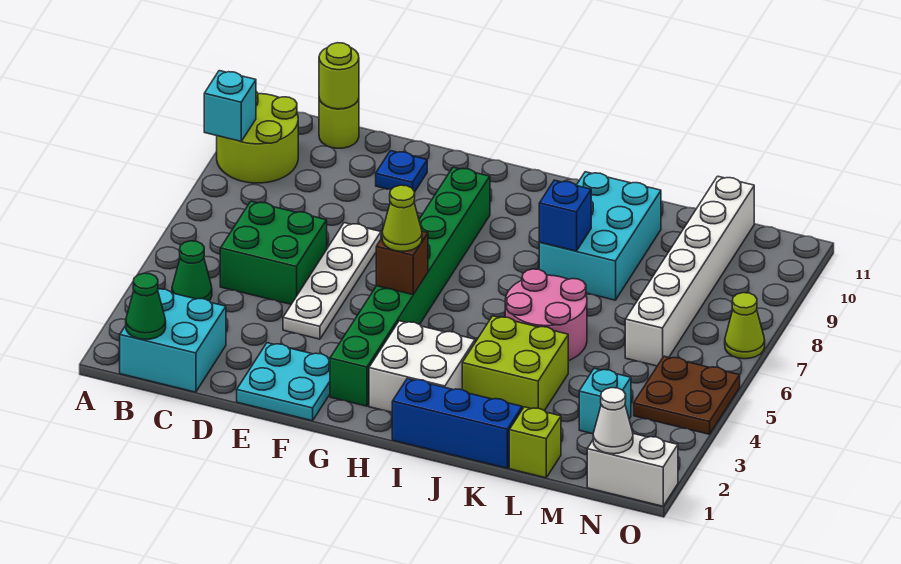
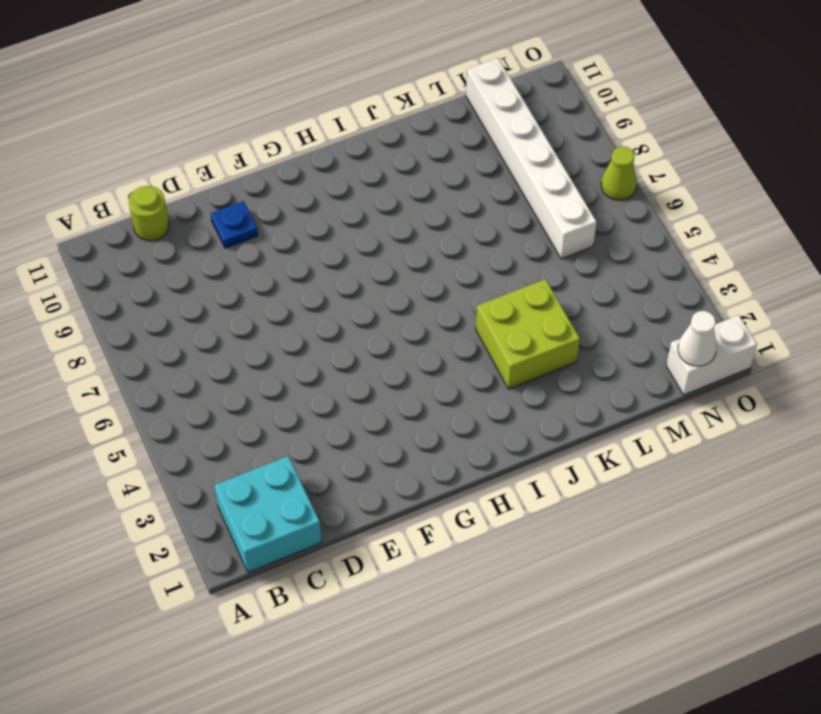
none -> lime 2x2 round brick [217,92,298,183]
none -> green 1x1 cone [172,241,212,301]
none -> green 2x2 brick [220,201,327,304]

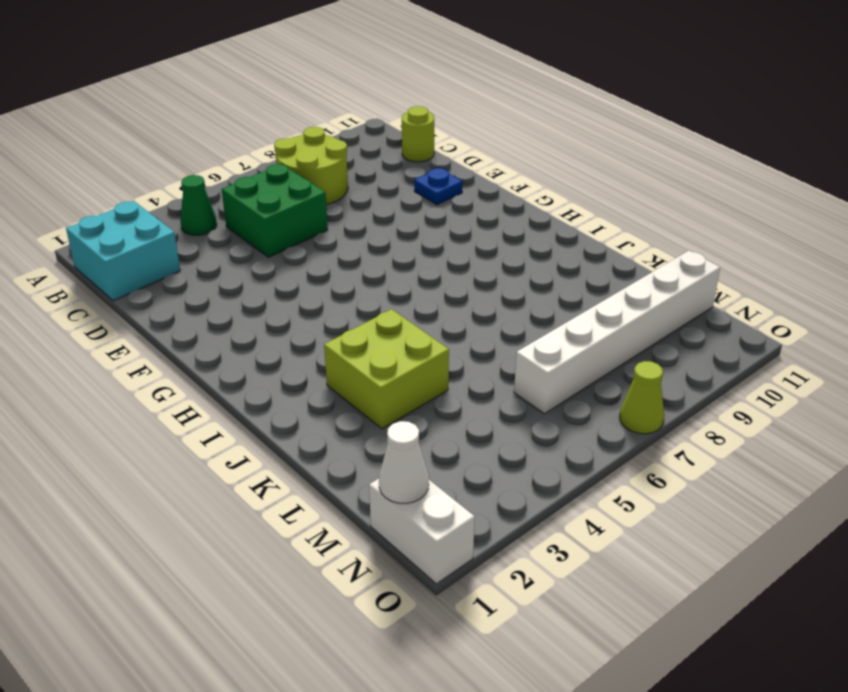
lime 2x2 round brick [274,127,348,205] -> lime 2x2 round brick moved to [217,92,298,183]
none -> cyan 2x2 plate [237,343,330,421]
none -> white 1x4 plate [283,223,381,339]
none -> green 1x8 brick [330,167,490,406]

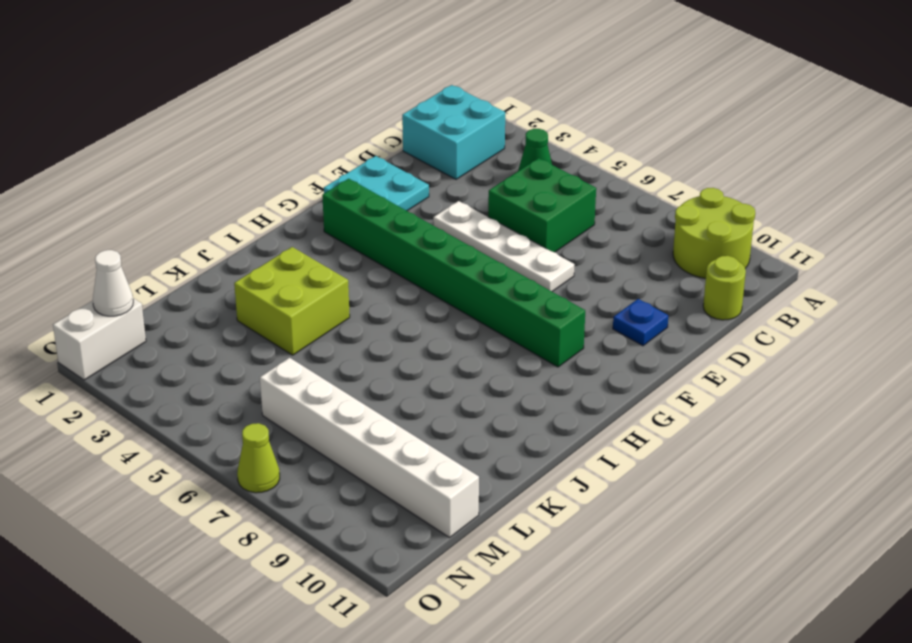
none -> white 2x2 brick [369,321,475,412]
none -> blue 1x3 brick [392,378,522,468]
none -> pink 2x2 round brick [505,269,587,361]

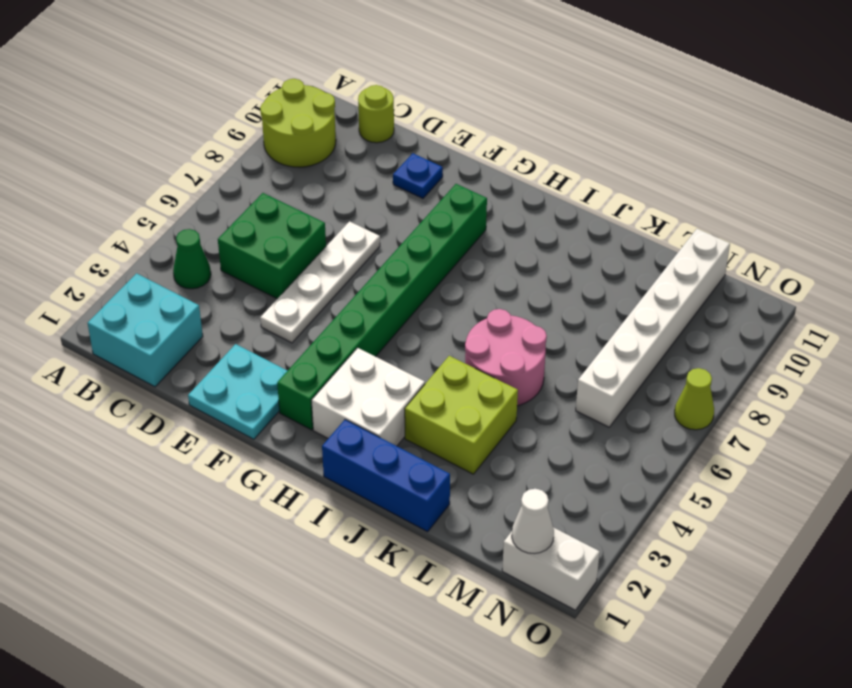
none -> cyan 2x3 brick [539,172,661,300]
none -> lime 1x1 brick [509,407,561,478]
none -> cyan 1x1 brick [579,368,631,434]

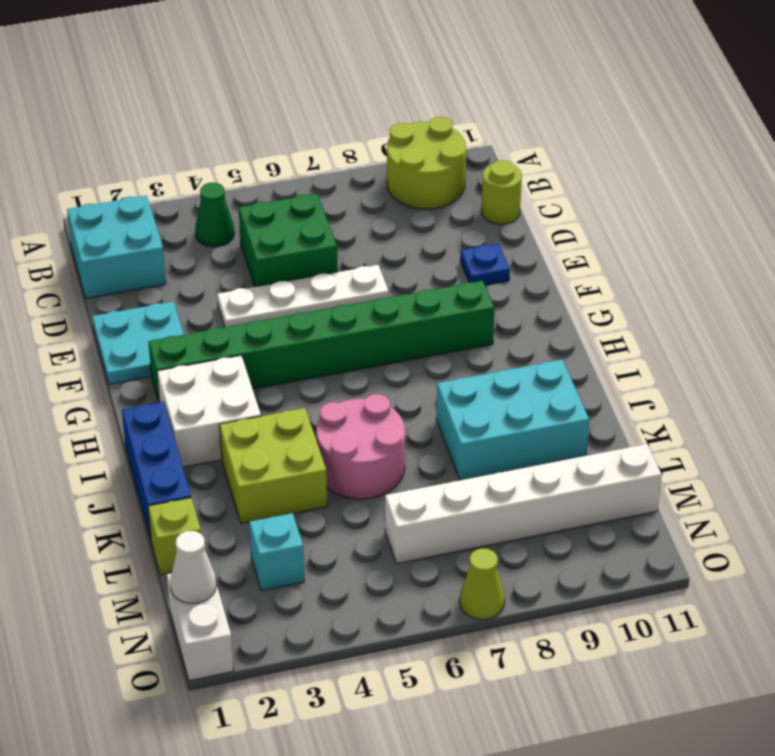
none -> brown 2x2 plate [634,356,740,434]
none -> cyan 1x1 brick [204,71,256,141]
none -> green 1x1 cone [126,273,166,339]

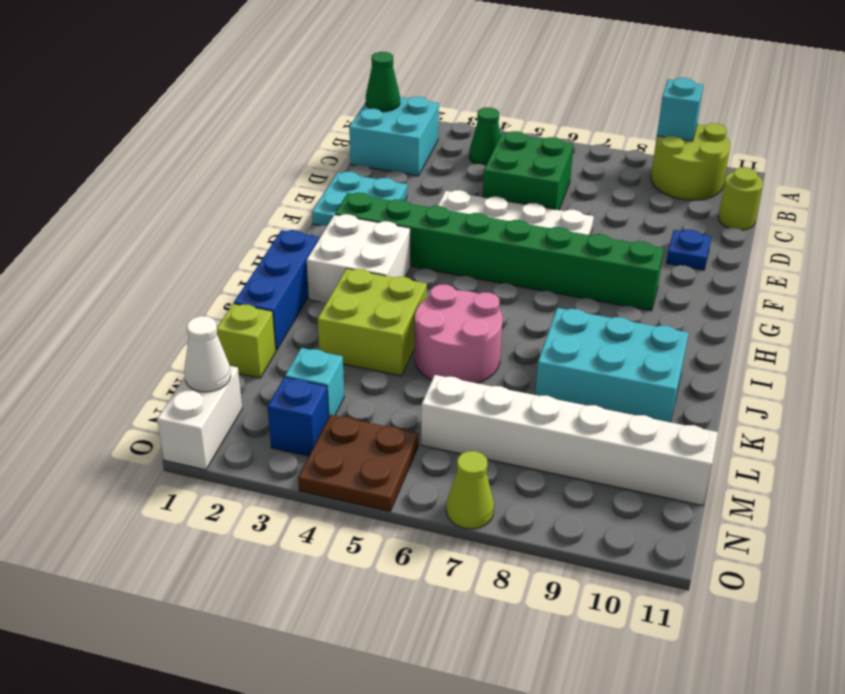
blue 1x1 brick [267,377,329,456] -> blue 1x1 brick moved to [539,180,591,251]
none -> lime 1x1 round brick [319,43,359,109]
none -> brown 1x1 brick [376,231,428,295]
none -> lime 1x1 cone [382,185,422,251]

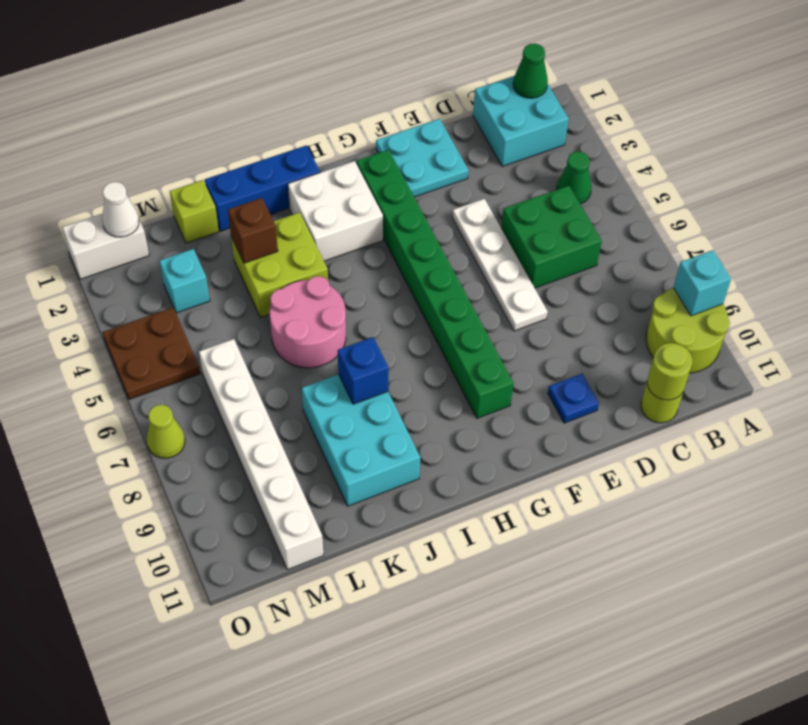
brown 1x1 brick [228,198,278,263] -> brown 1x1 brick moved to [376,231,428,295]
none -> lime 1x1 cone [382,185,422,251]

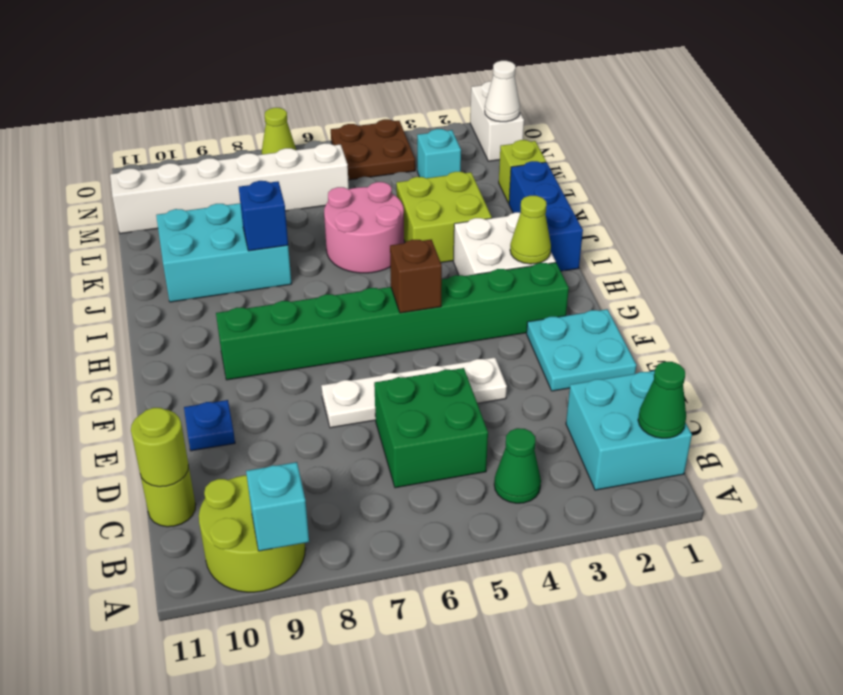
lime 1x1 cone [510,196,551,264] -> lime 1x1 cone moved to [382,185,422,251]

